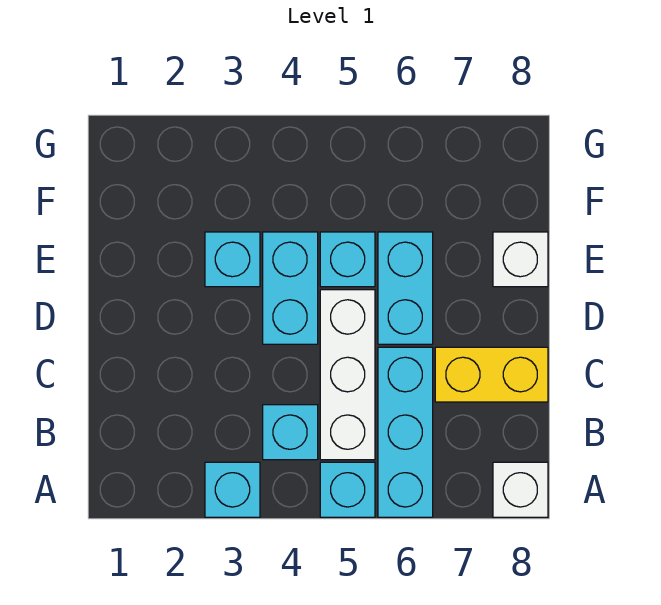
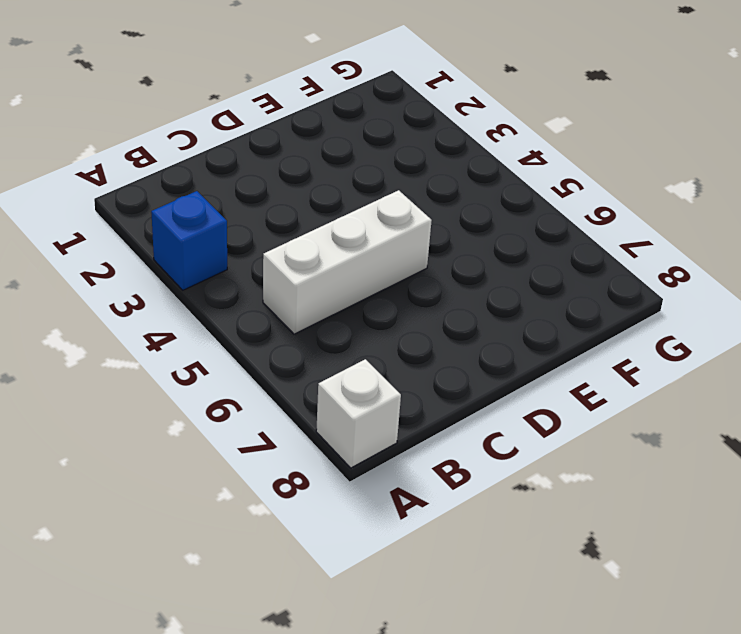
blue 1x1 brick [151,191,227,290] -> cyan 1x1 brick [205,462,260,517]
none -> cyan 1x1 brick [320,462,375,517]
none -> cyan 1x3 brick [378,347,433,517]
none -> cyan 1x1 brick [263,405,318,460]

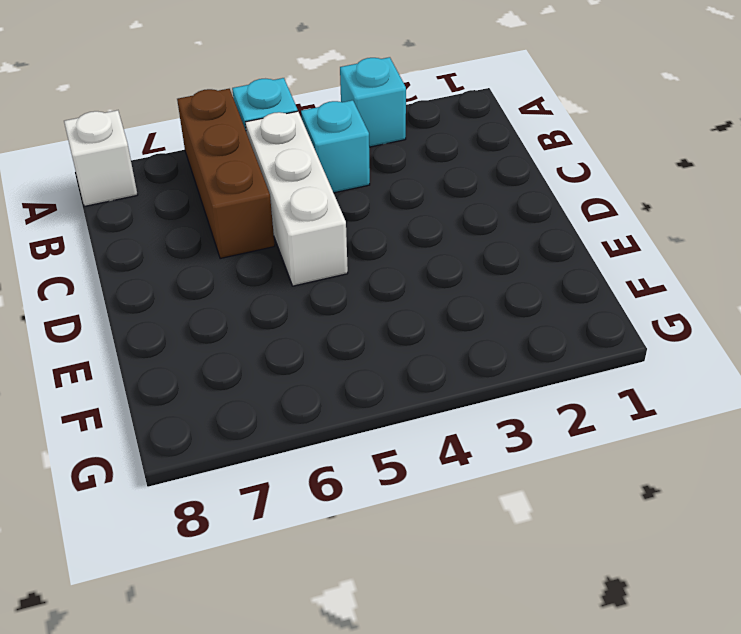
brown 1x3 brick [177,89,275,259] -> cyan 1x3 brick [378,347,433,517]
none -> yellow 1x2 brick [435,347,548,402]
none -> cyan 1x2 brick [263,232,318,344]
none -> cyan 1x2 brick [378,232,433,344]

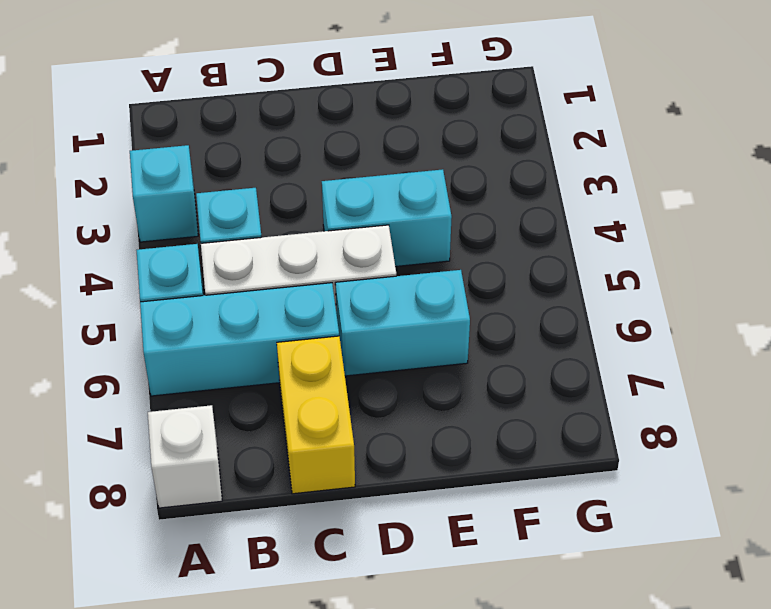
none -> cyan 1x1 brick [205,232,260,287]
none -> cyan 1x1 brick [320,232,375,287]
none -> white 1x1 brick [493,232,548,287]

